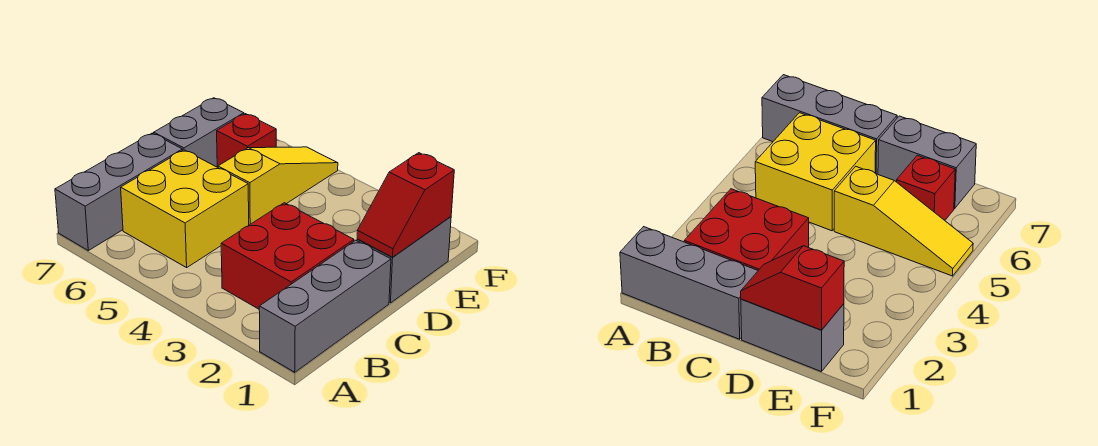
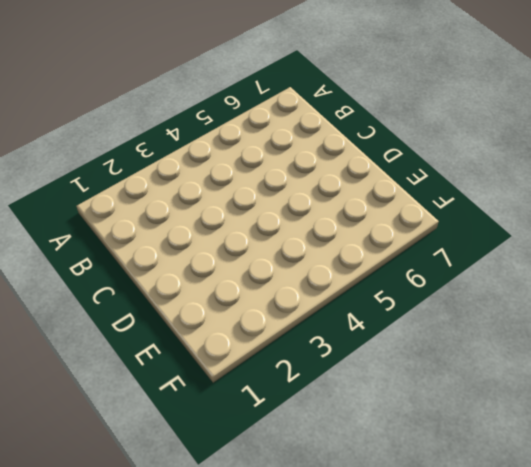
none -> grey 1x3 brick [259,240,391,372]
none -> grey 1x3 brick [55,133,182,251]

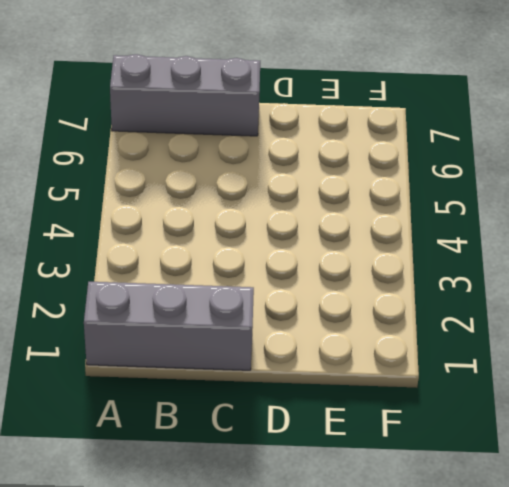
none -> red 2x2 brick [221,203,354,309]
none -> yellow 2x2 brick [121,150,249,268]

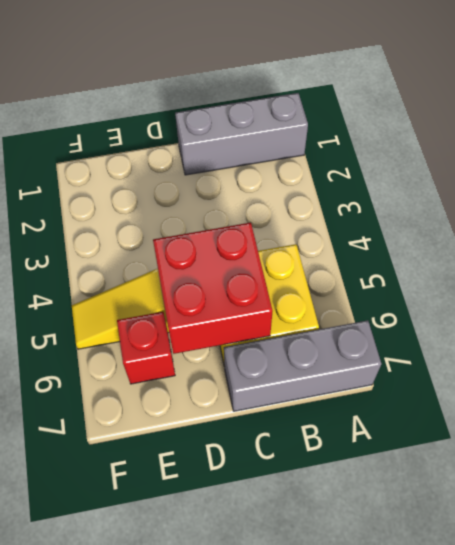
red 2x2 brick [153,223,273,354] -> red 2x2 brick moved to [221,203,354,309]
none -> grey 1x2 brick [357,217,451,303]
none -> grey 1x2 brick [154,98,244,167]

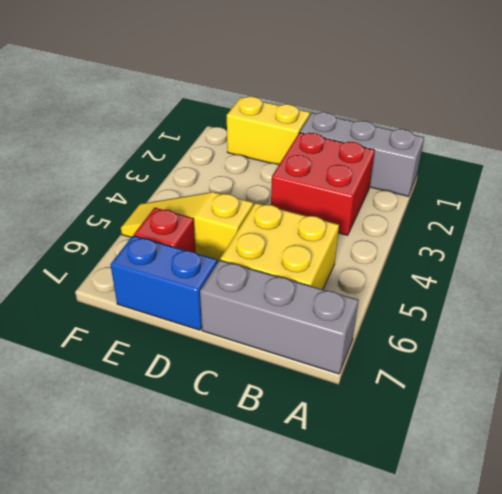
yellow 1x2 brick [227,96,310,165] -> grey 1x2 brick [357,217,451,303]
blue 1x2 brick [110,236,218,330] -> grey 1x2 brick [154,98,244,167]
none -> red 1x2 slope [357,153,454,257]

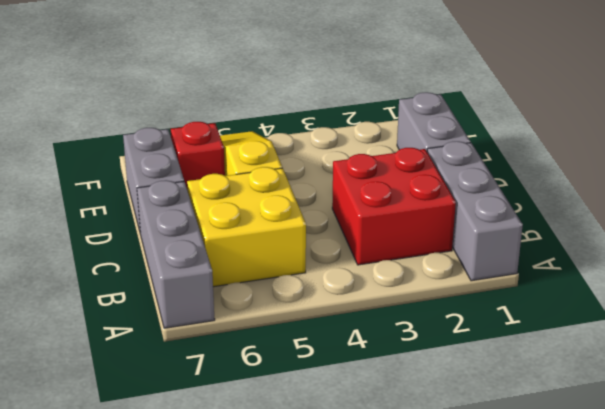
none -> red 1x2 slope [357,153,454,257]

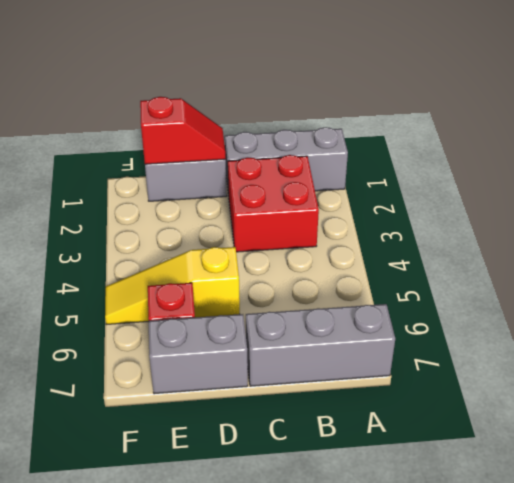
none -> yellow 2x2 brick [121,150,249,268]

